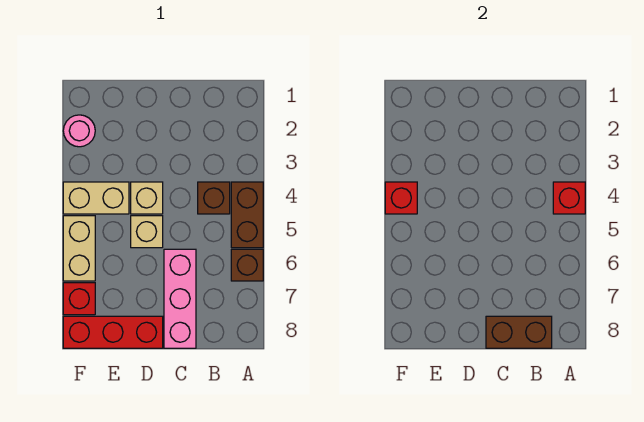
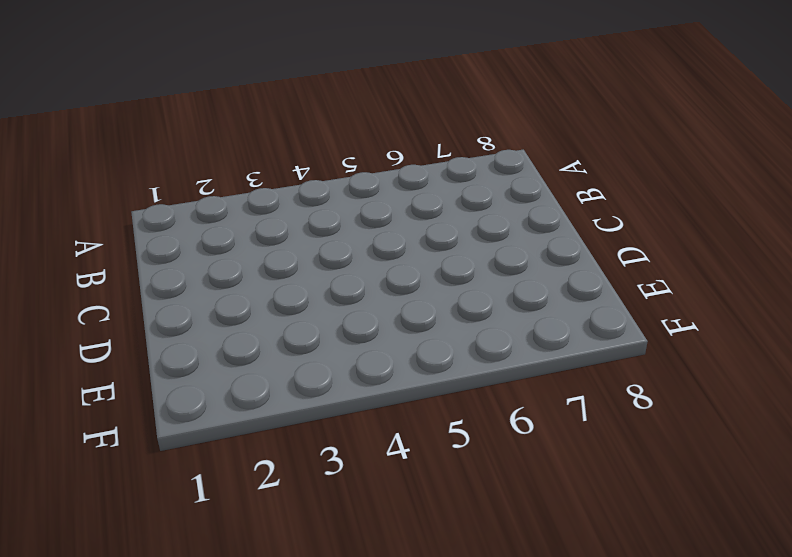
none -> brown 1x2 brick [231,182,263,248]
none -> brown 1x1 brick [231,249,263,281]
none -> brown 1x1 brick [198,182,230,214]

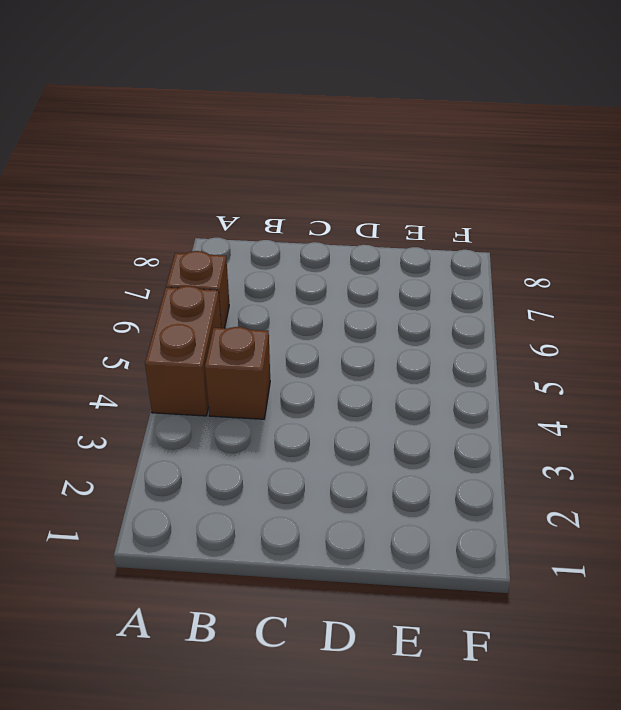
none -> pink 1x3 brick [164,249,196,348]
none -> tan 1x1 brick [131,182,163,214]
none -> tan 1x1 brick [131,216,163,248]

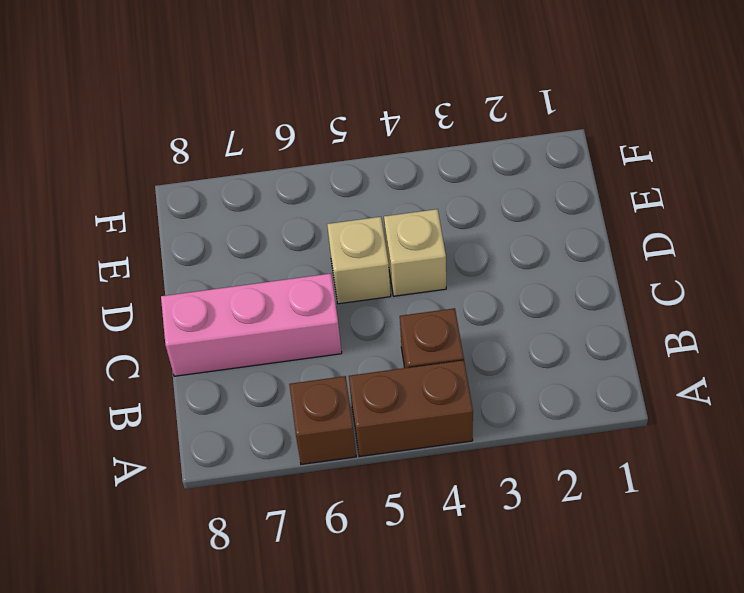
none -> red 1x3 brick [63,316,163,348]
none -> tan 1x2 brick [63,182,129,214]
none -> pink 1x1 round brick [63,115,95,147]

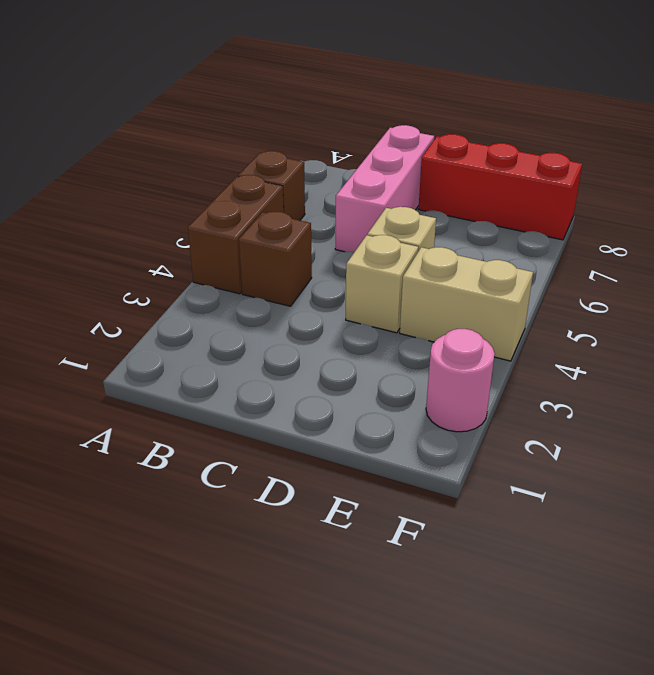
none -> tan 1x2 brick [63,216,95,281]
none -> red 1x1 brick [63,283,95,315]
none -> red 1x1 brick [553,182,585,214]

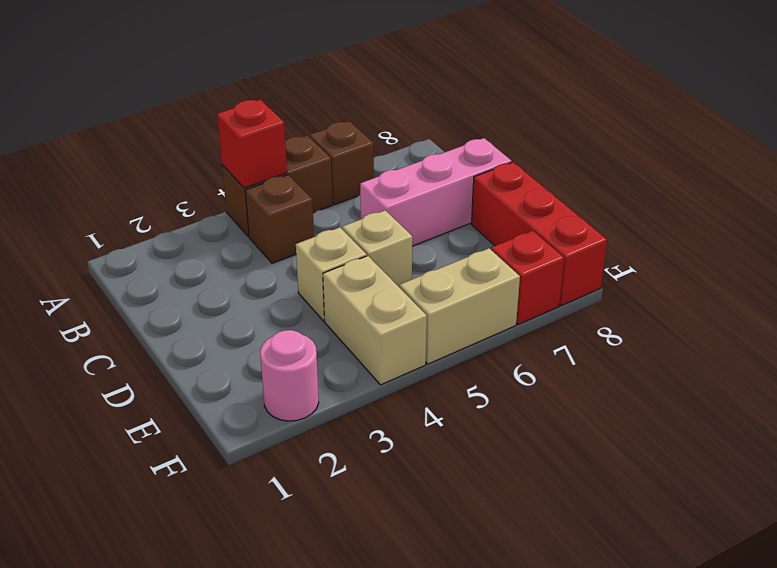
none -> brown 1x2 brick [486,316,552,348]
none -> red 1x1 brick [385,182,417,214]

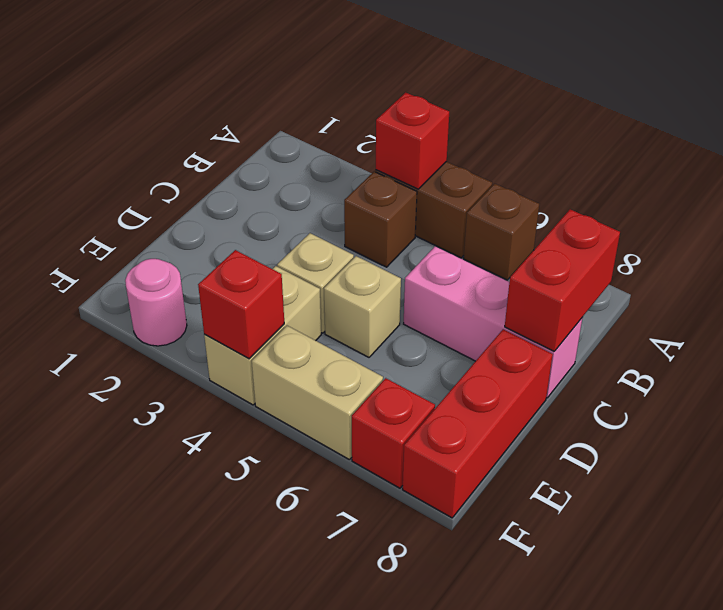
red 1x2 brick [505,209,620,351] -> brown 1x2 brick [486,316,552,348]

